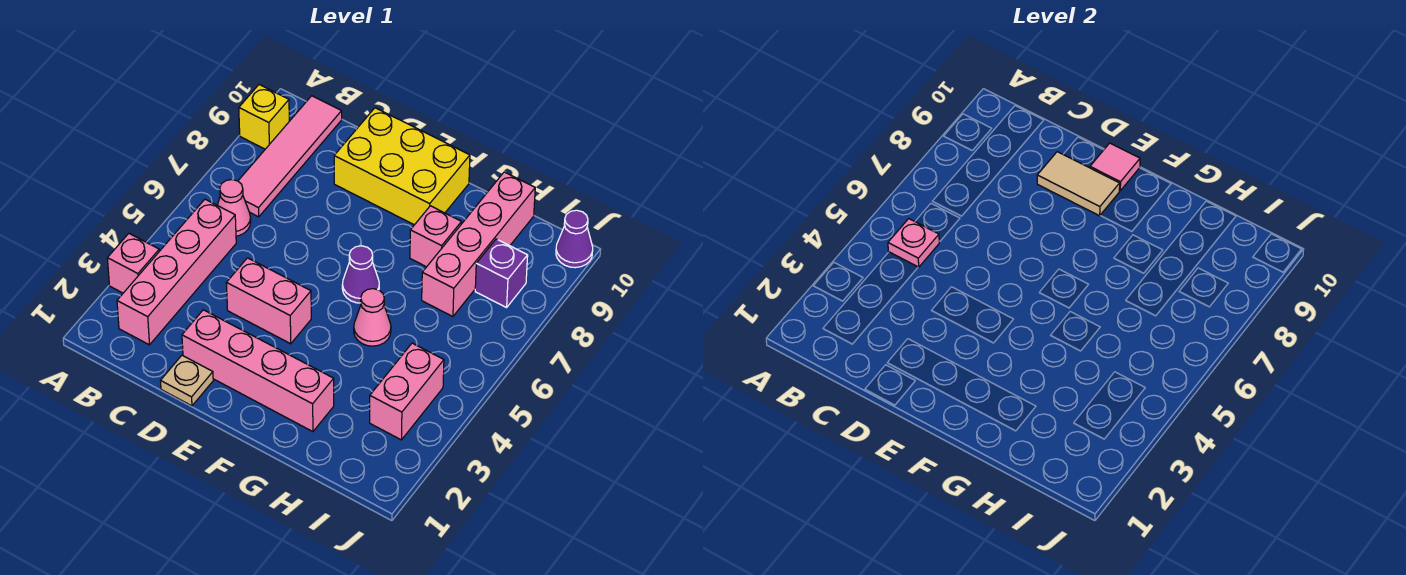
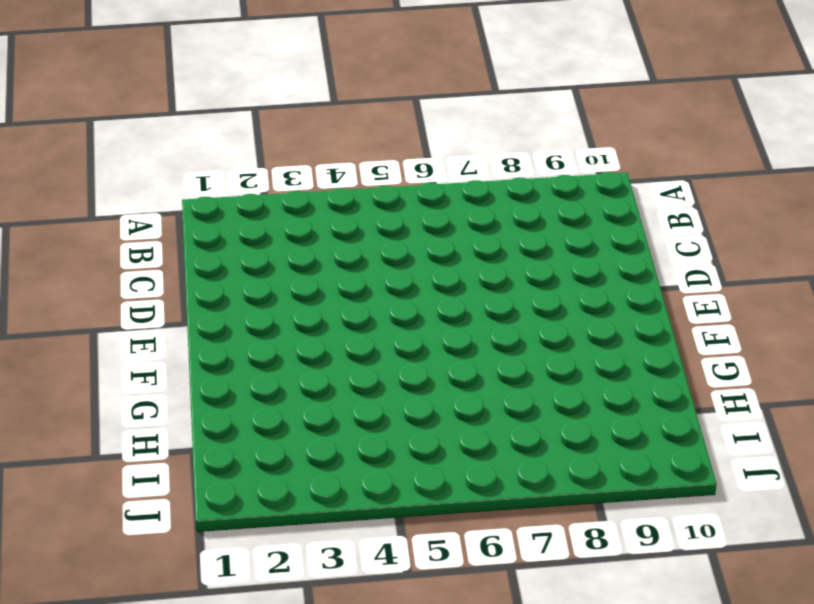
none -> pink 1x1 brick [107,234,159,293]
none -> yellow 1x1 brick [239,85,289,149]
none -> pink 1x4 brick [117,199,236,345]

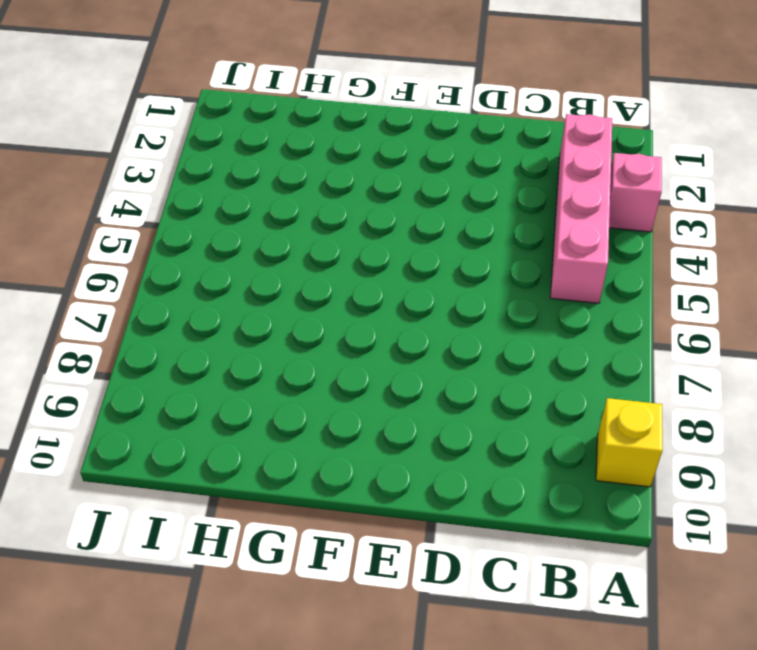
none -> pink 1x1 cone [217,180,251,236]
none -> pink 1x4 tile [238,96,342,217]
none -> tan 1x1 plate [161,355,213,406]

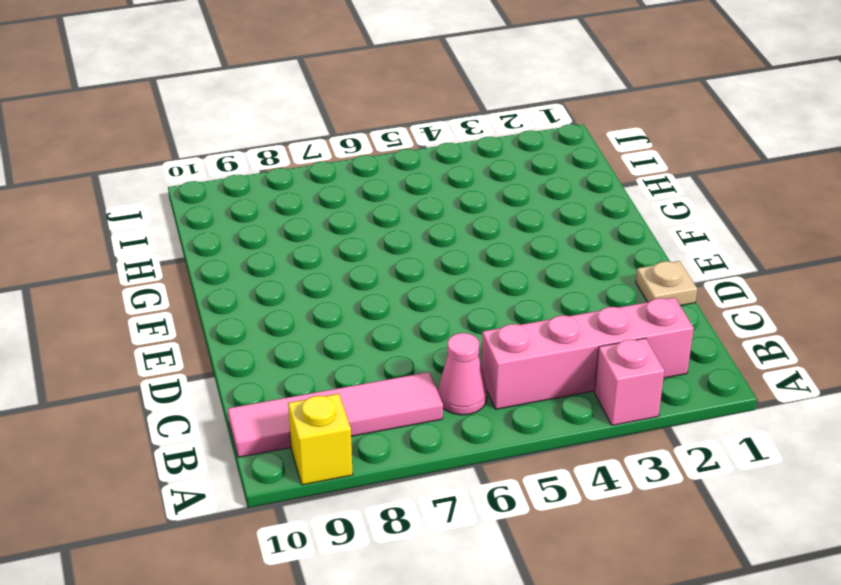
none -> pink 1x4 brick [182,310,334,432]
none -> pink 1x2 brick [226,258,311,344]
none -> yellow 2x3 brick [334,108,470,225]

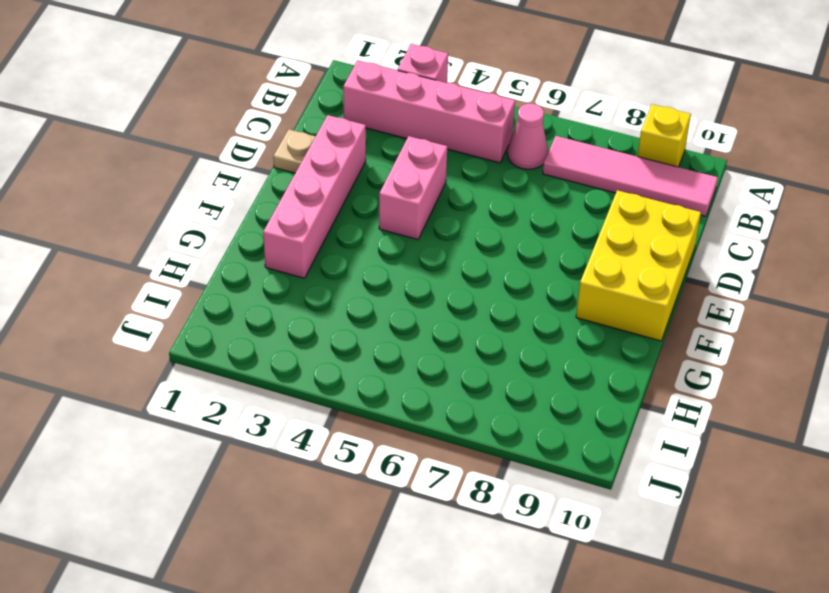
none -> purple 1x1 cone [342,246,379,303]
none -> pink 1x1 cone [354,289,391,346]
none -> pink 1x1 brick [410,206,461,267]

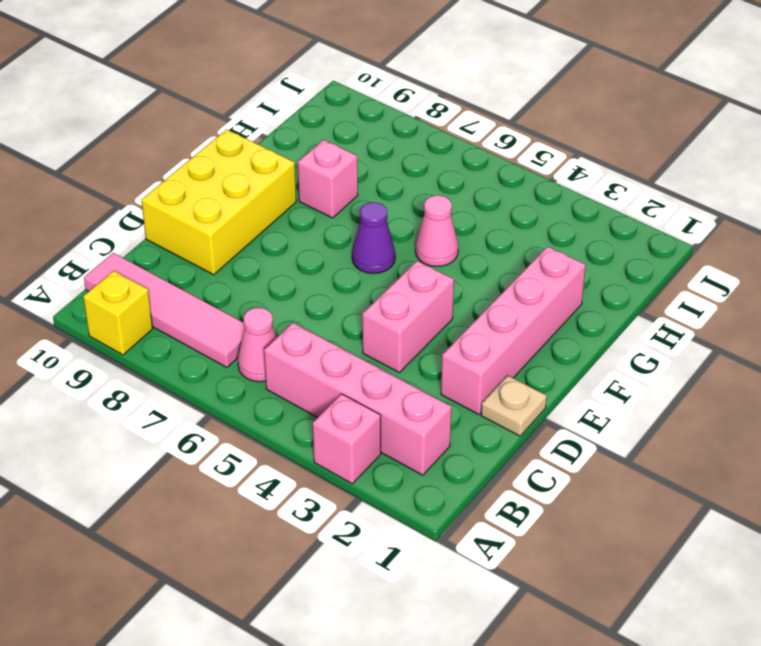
none -> pink 1x4 brick [422,172,535,317]
none -> pink 1x2 brick [370,343,444,440]
none -> purple 1x1 brick [475,239,528,308]

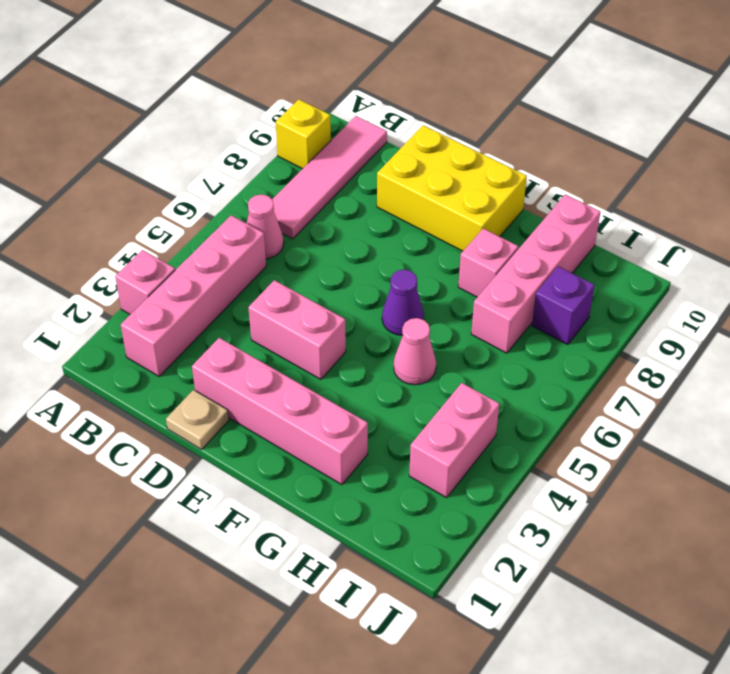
none -> purple 1x1 cone [556,210,593,268]
none -> pink 1x1 plate [888,219,939,267]
none -> tan 1x2 tile [1037,152,1120,216]

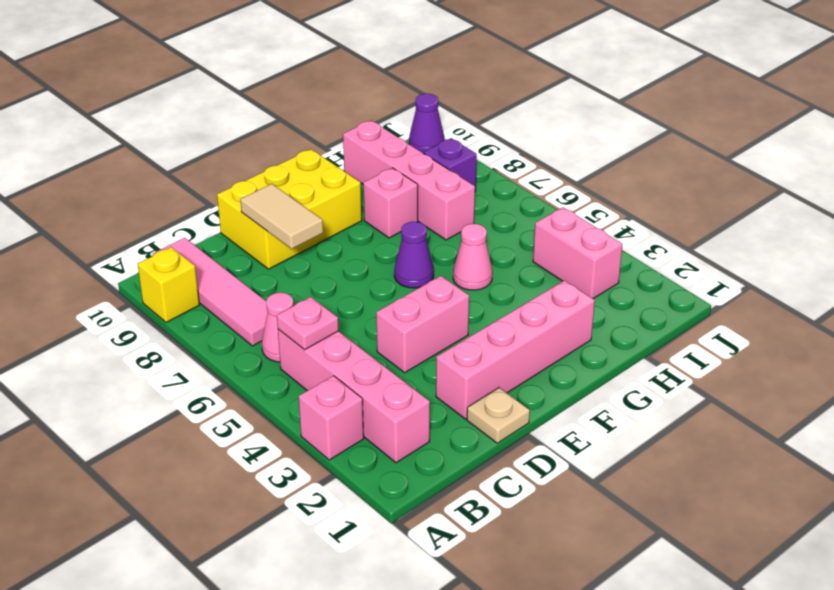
tan 1x2 tile [240,184,323,249] -> tan 1x2 tile turned to [1037,152,1120,216]
none -> pink 1x1 tile [1090,143,1140,190]

